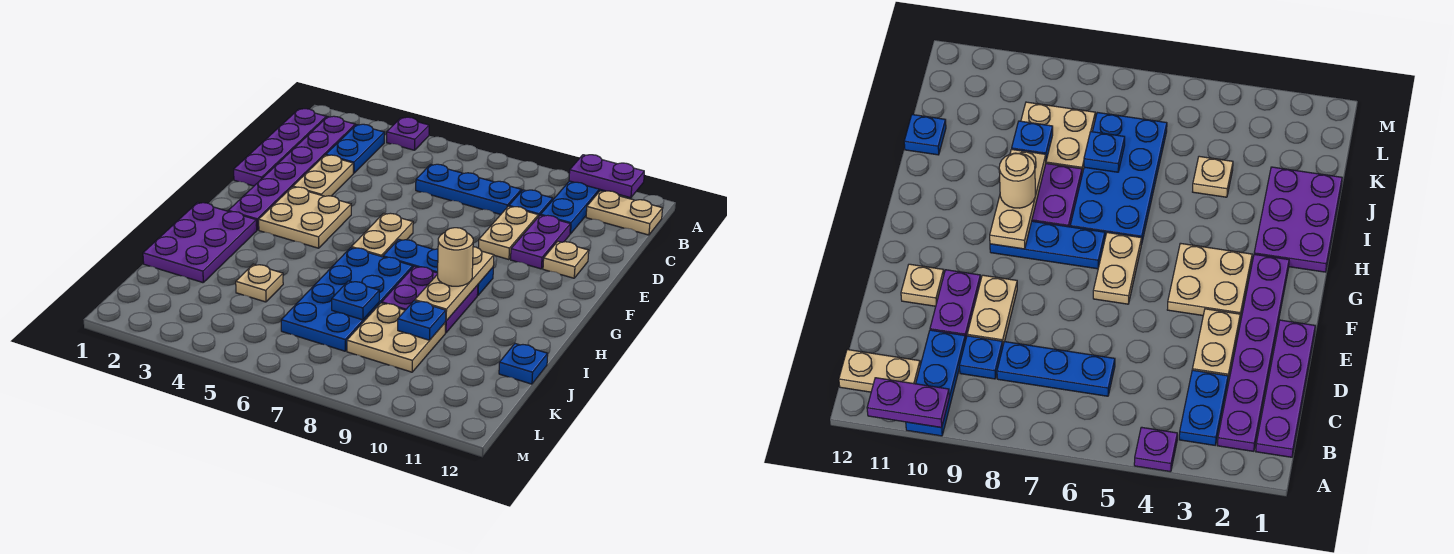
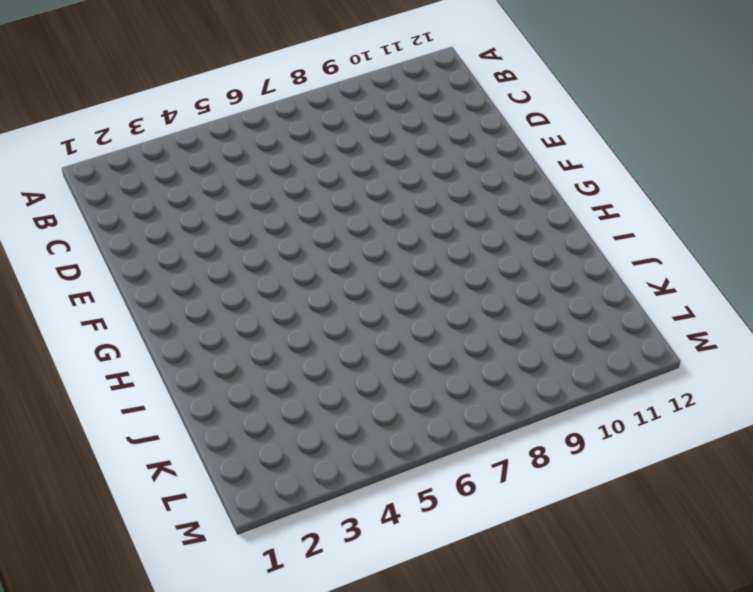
none -> purple 1x1 plate [387,117,429,150]
none -> blue 1x3 plate [541,181,604,234]
none -> purple 1x4 plate [234,109,326,186]

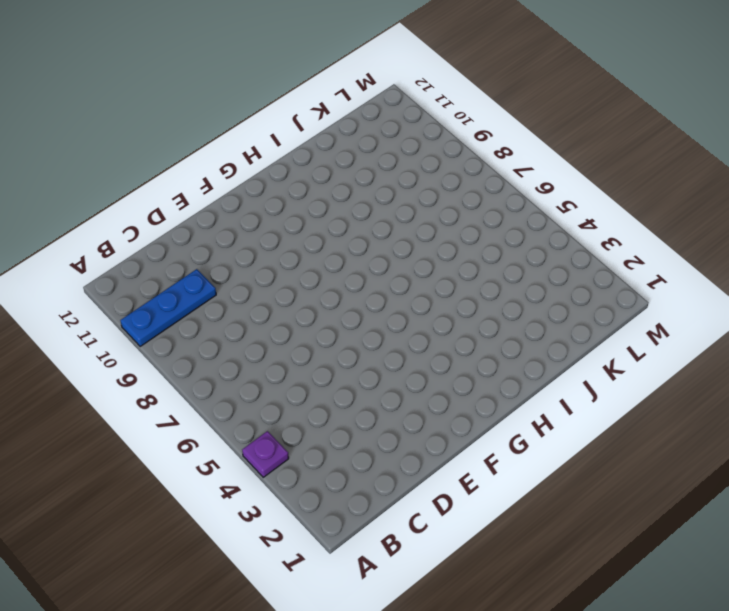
none -> purple 1x4 plate [234,109,326,186]
none -> purple 1x6 plate [228,116,355,230]
none -> blue 1x2 plate [326,124,385,173]

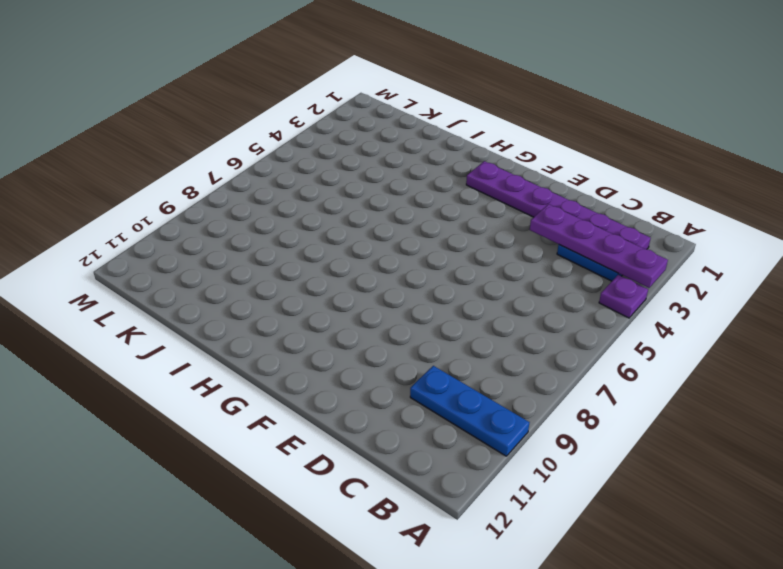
purple 1x4 plate [530,204,668,288] -> purple 1x4 plate moved to [234,109,326,186]
none -> tan 1x2 plate [586,191,662,235]
none -> blue 1x3 plate [416,164,521,215]
none -> blue 1x1 plate [509,190,553,217]

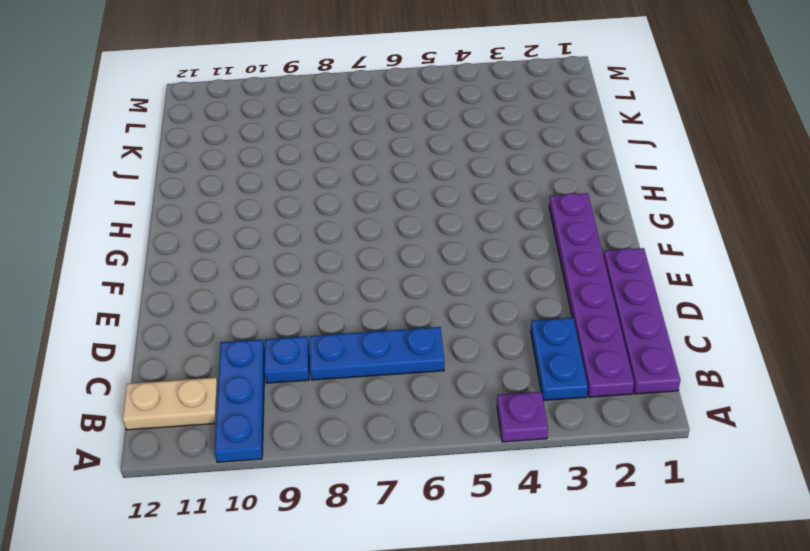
none -> tan 1x2 plate [293,155,353,196]
none -> tan 1x2 plate [479,206,538,260]
none -> purple 1x2 plate [511,215,570,269]

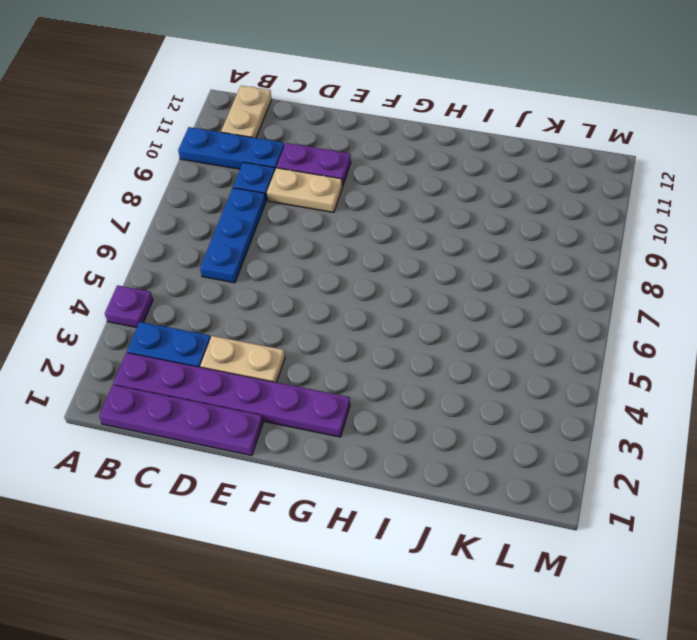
none -> tan 1x1 plate [543,241,589,278]
none -> tan 2x2 plate [259,187,351,248]
none -> tan 1x2 plate [351,213,413,257]

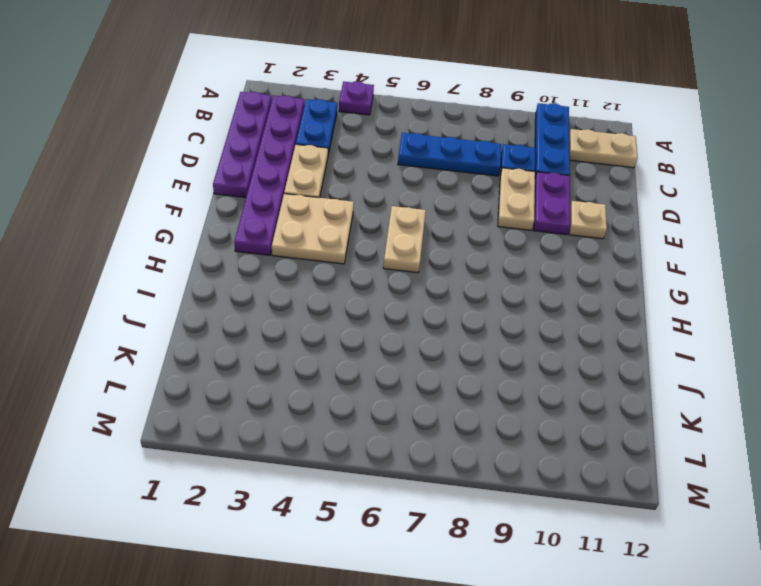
none -> blue 1x3 plate [383,239,493,295]
none -> purple 2x3 plate [143,202,257,283]
none -> blue 2x4 plate [281,248,413,351]

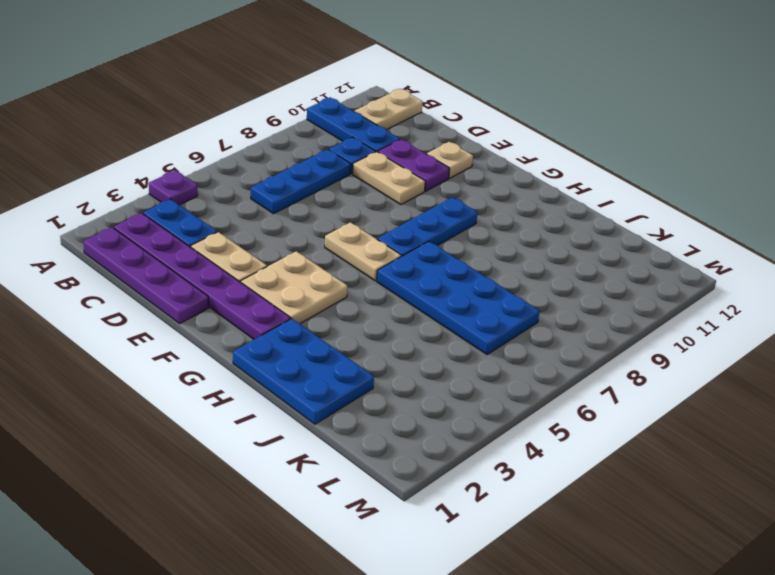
blue 2x3 plate [233,319,374,424] -> purple 2x3 plate [143,202,257,283]
none -> purple 2x2 plate [382,266,478,333]
none -> tan 1x1 plate [236,264,283,302]
none -> tan 2x2 plate [347,303,445,372]

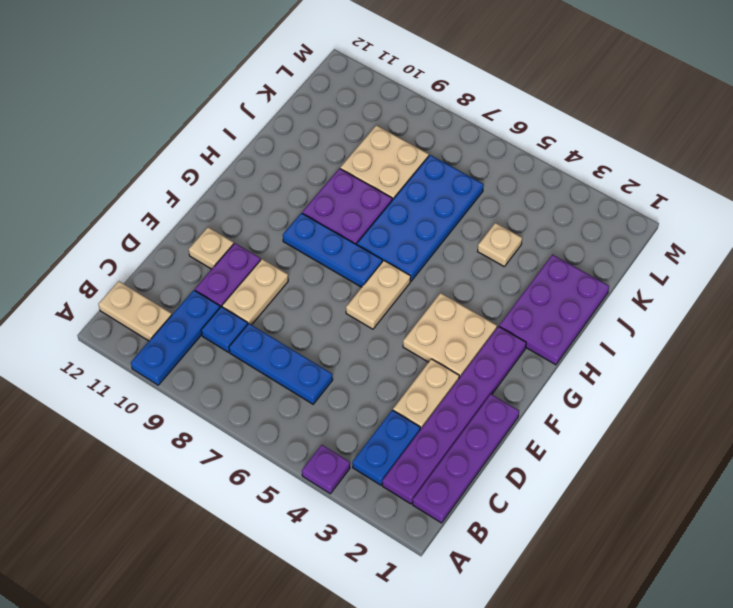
none -> blue 1x1 plate [499,344,548,384]
none -> purple 1x2 plate [569,155,644,198]
none -> tan 1x3 plate [415,247,494,321]

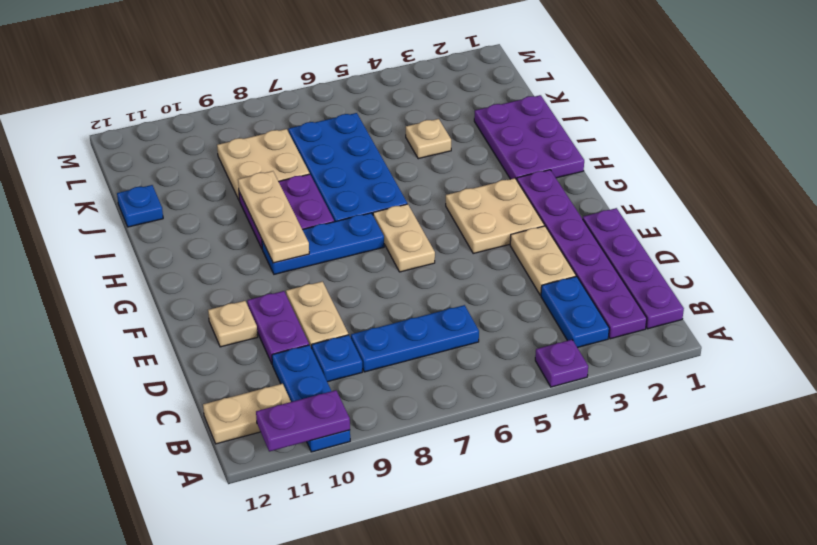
none -> blue 1x1 plate [332,281,379,320]
none -> blue 1x1 plate [398,301,446,340]
none -> tan 1x1 round brick [438,228,473,286]

